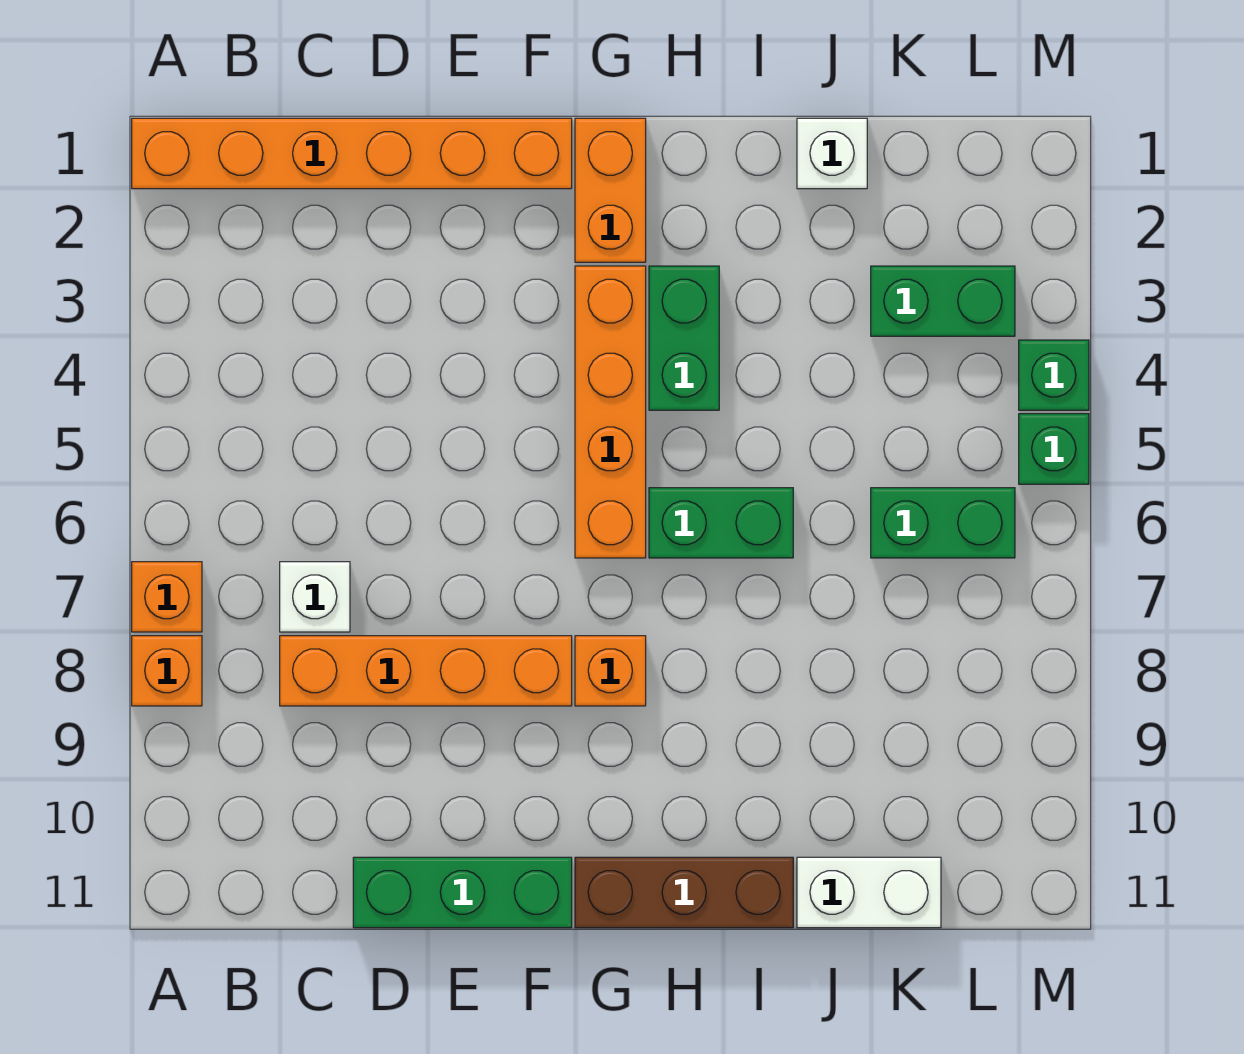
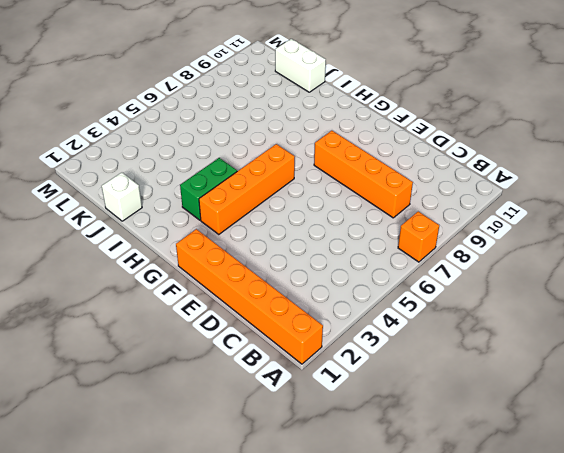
none -> orange 1x1 brick [132,636,202,706]
none -> white 1x1 brick [280,562,350,632]
none -> green 1x3 brick [353,857,572,928]

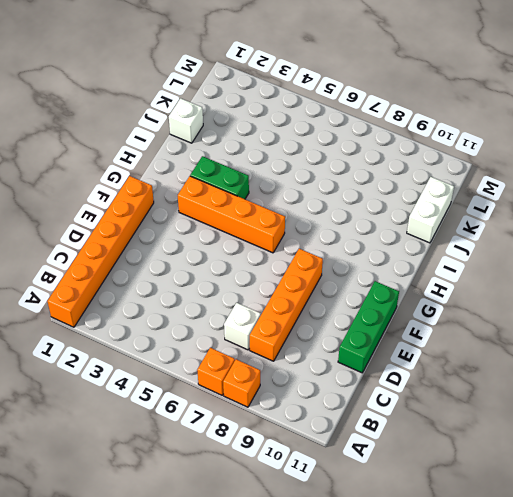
none -> orange 1x2 brick [575,118,646,262]
none -> orange 1x1 brick [575,636,646,706]
none -> brown 1x3 brick [575,857,793,928]

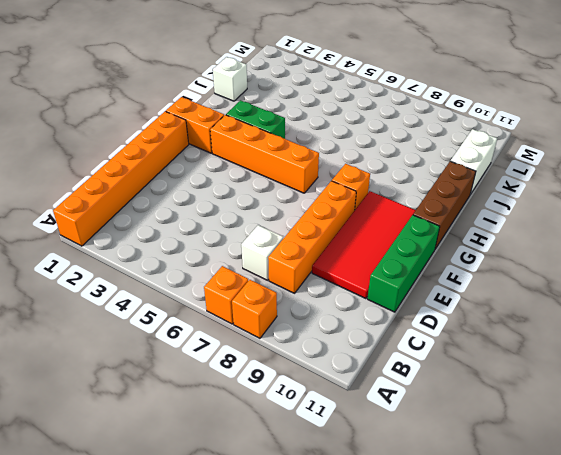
red 2x4 tile [312,191,416,299] -> none
none -> green 1x2 brick [649,488,793,558]
none -> green 1x2 brick [871,266,1015,336]
none -> green 1x2 brick [871,488,1015,558]

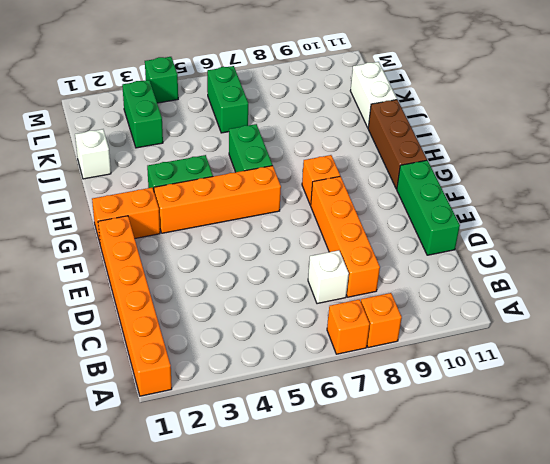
none -> green 1x1 brick [1019,414,1089,484]

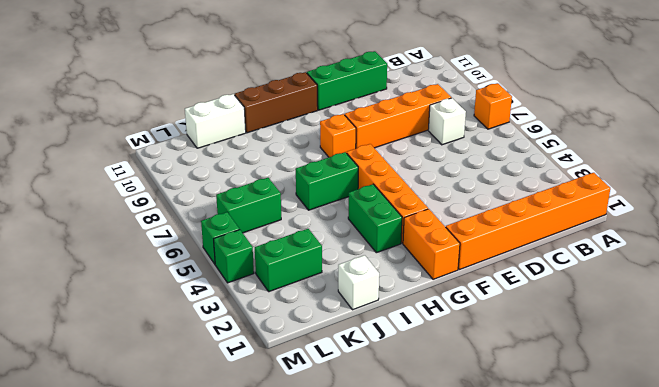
none -> orange 1x1 brick [132,636,202,706]

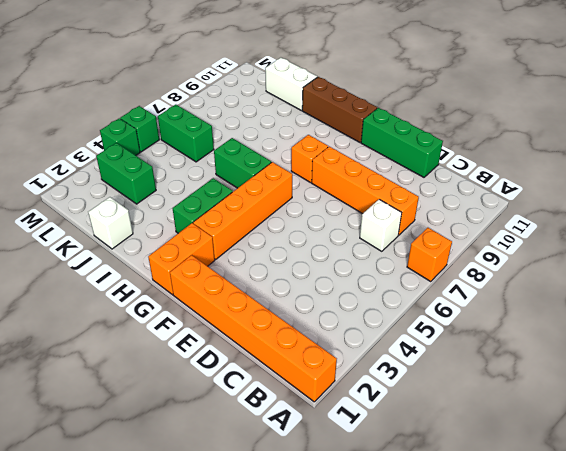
none -> orange 1x1 brick [132,636,202,706]

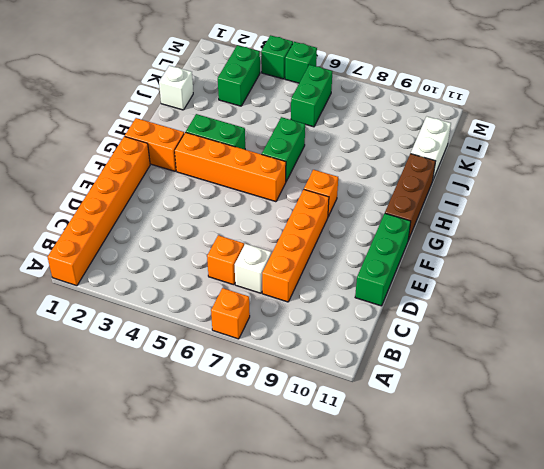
orange 1x1 brick [207,235,244,285] -> orange 1x1 brick moved to [132,636,202,706]

